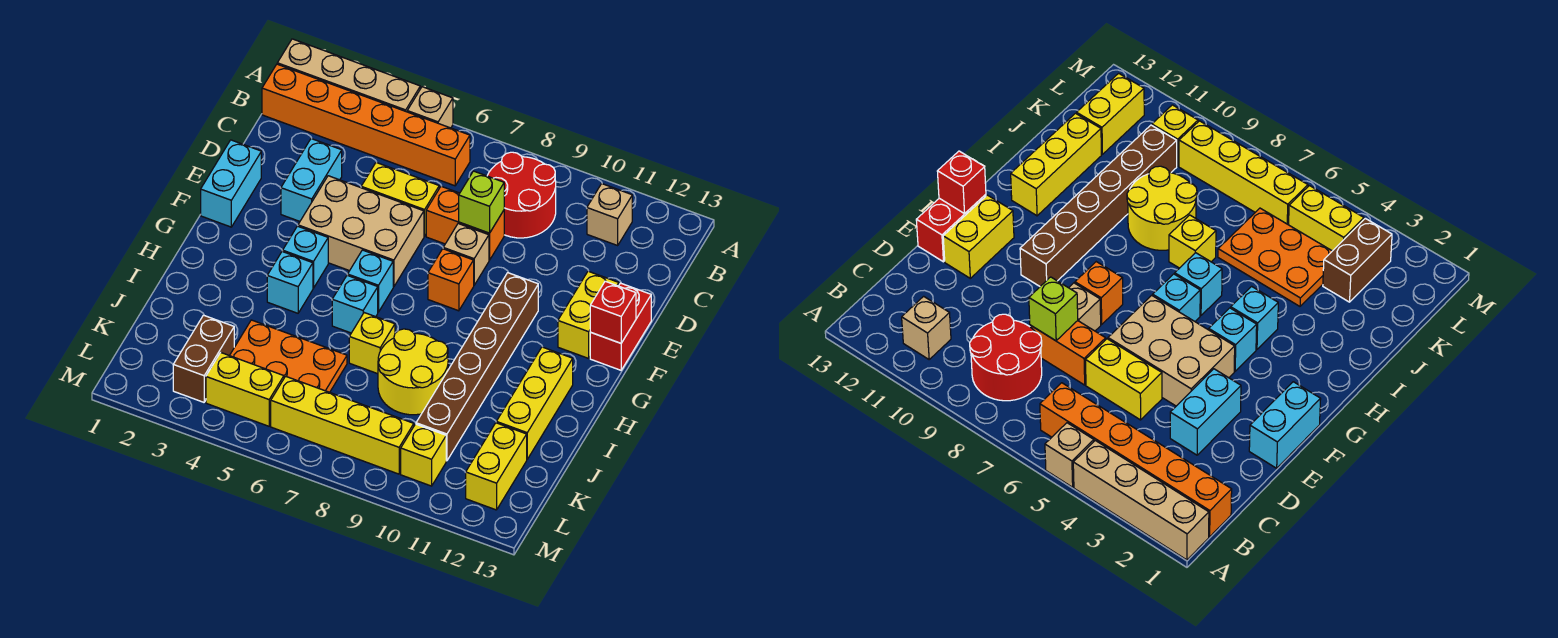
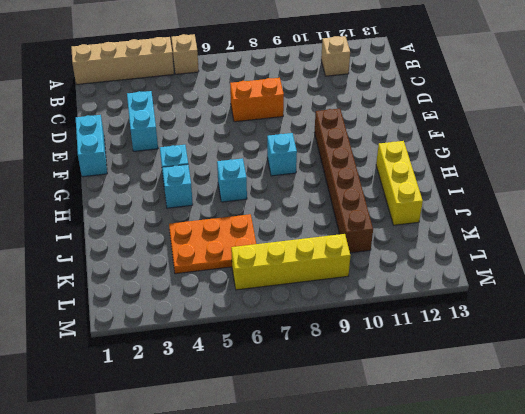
cyan 1x1 brick [267,133,297,176] -> cyan 1x1 brick moved to [348,250,393,312]
none -> orange 1x6 brick [262,64,470,186]
none -> red 2x2 round brick [487,152,556,238]
none -> yellow 1x2 brick [361,162,439,236]
none -> tan 2x3 brick [298,176,424,287]

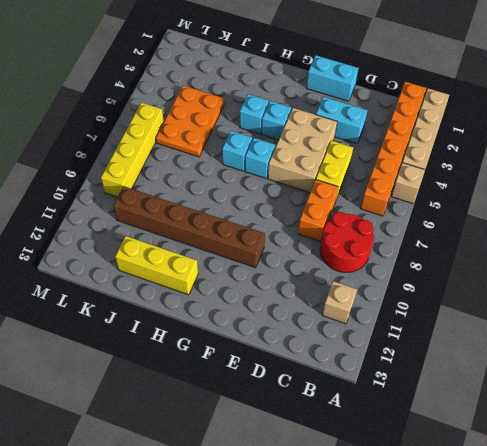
none -> tan 1x1 brick [443,224,489,285]
none -> yellow 1x2 brick [558,271,619,358]
none -> red 1x2 brick [590,283,651,370]
none -> orange 1x1 brick [428,249,474,311]

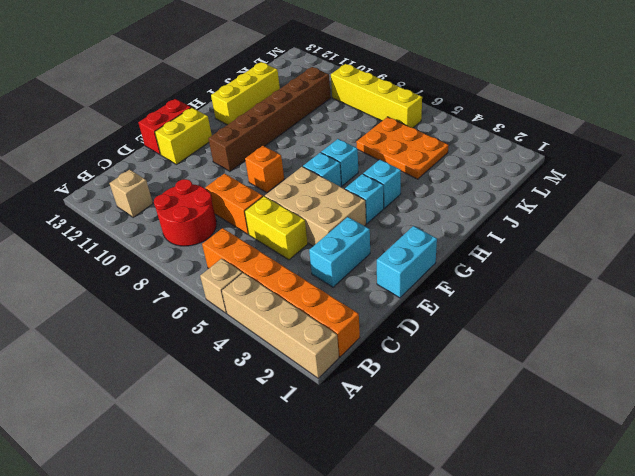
none -> tan 1x1 brick [443,224,489,285]
none -> yellow 1x1 brick [349,313,395,374]
none -> yellow 2x2 round brick [378,329,448,415]
none -> brown 1x2 brick [173,315,234,402]

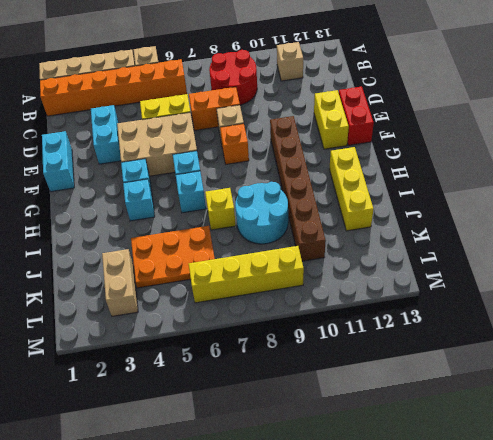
cyan 2x2 round brick [235,182,288,244] -> yellow 2x2 round brick [378,329,448,415]
tan 1x2 brick [102,249,138,316] -> brown 1x2 brick [173,315,234,402]
none -> yellow 1x2 brick [466,423,527,510]
none -> yellow 1x2 brick [206,353,284,426]
none -> yellow 1x1 brick [401,424,446,486]
none -> lime 1x1 brick [459,171,504,233]

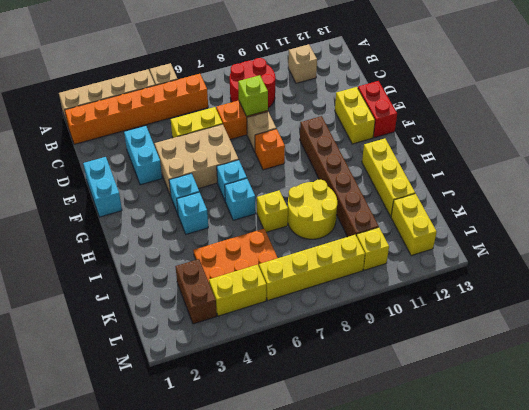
none -> red 1x1 brick [590,281,636,343]

